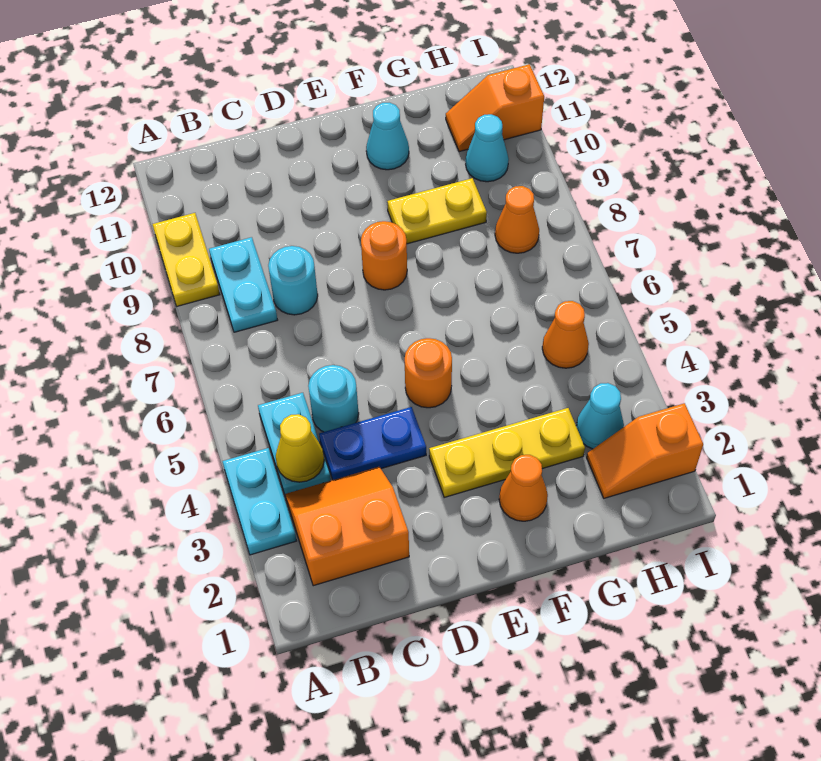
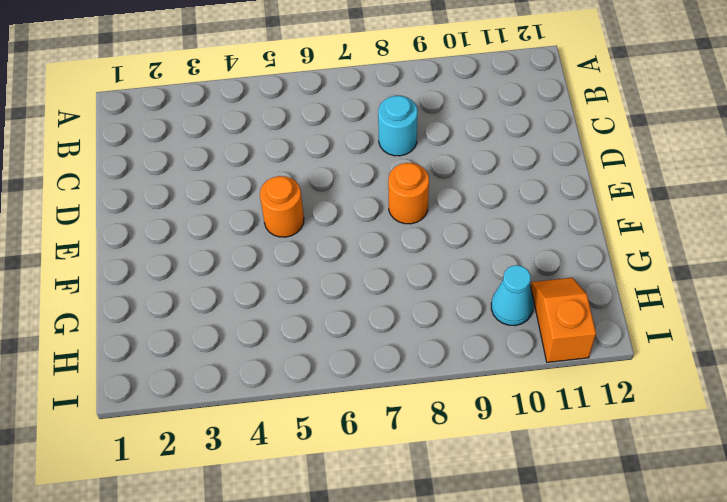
none -> cyan 1x2 plate [223,448,296,555]
none -> yellow 1x2 plate [153,213,220,306]
none -> orange 2x2 slope [285,467,409,586]

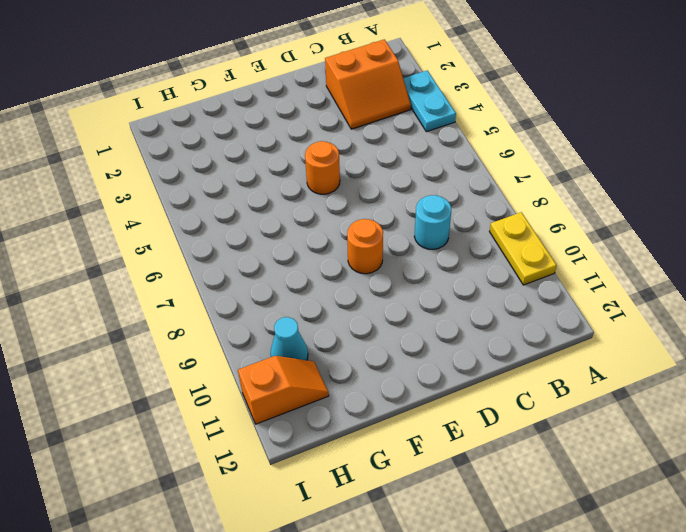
none -> cyan 1x2 plate [258,393,331,494]
none -> cyan 1x2 plate [209,237,277,332]
none -> blue 1x2 plate [319,407,426,480]

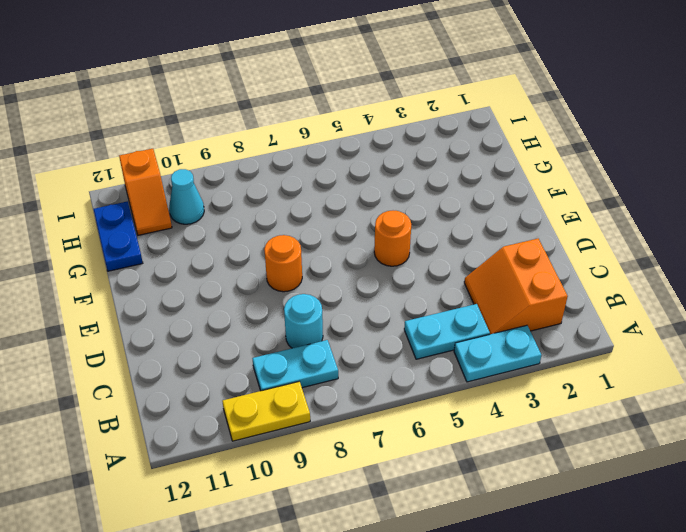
blue 1x2 plate [94,201,143,271] -> blue 1x2 plate moved to [319,407,426,480]
none -> cyan 1x1 round brick [308,365,359,432]
none -> yellow 1x3 plate [429,408,585,497]
none -> orange 1x1 cone [499,455,548,521]

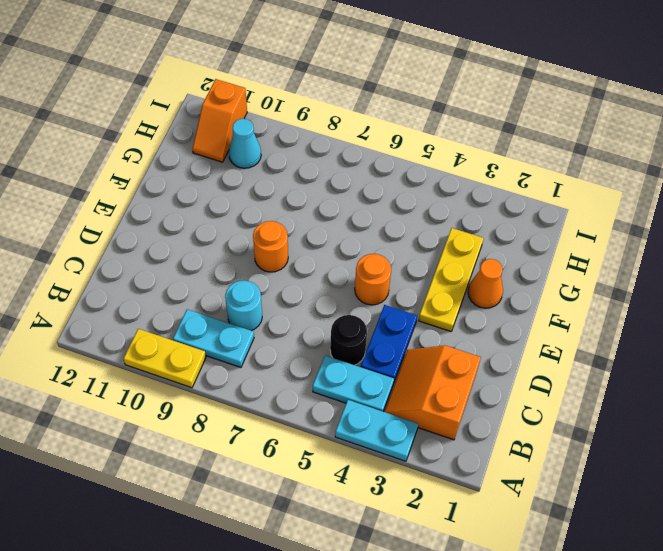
black 1x1 round brick [330,315,367,365] -> cyan 1x1 round brick [308,365,359,432]
none -> yellow 1x2 plate [387,178,487,244]
none -> cyan 1x1 cone [366,103,409,170]
none -> orange 1x2 slope [587,403,703,498]

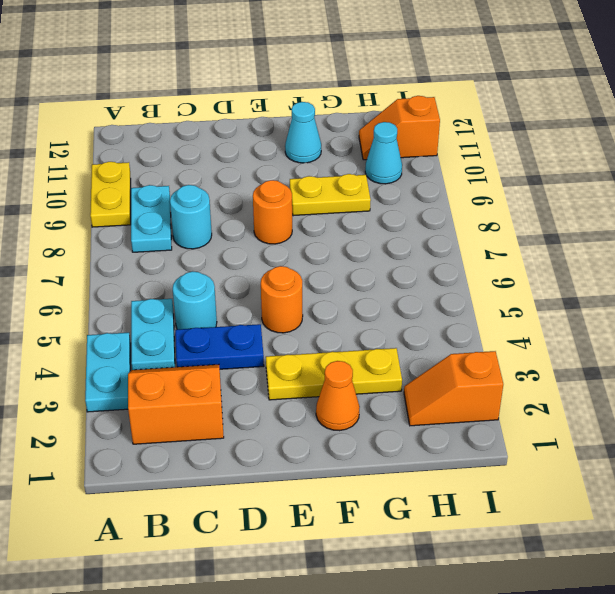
none -> cyan 1x1 cone [576,383,624,449]
none -> orange 1x1 cone [542,301,589,368]
none -> orange 1x1 cone [495,186,539,253]

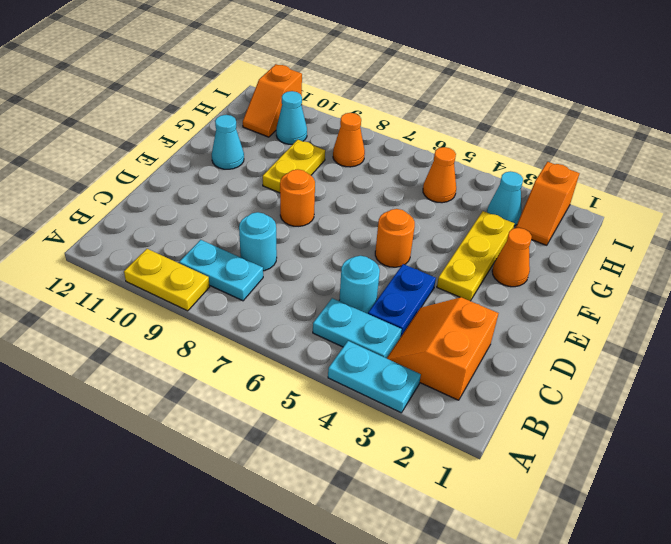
none -> yellow 1x1 cone [276,414,324,482]

